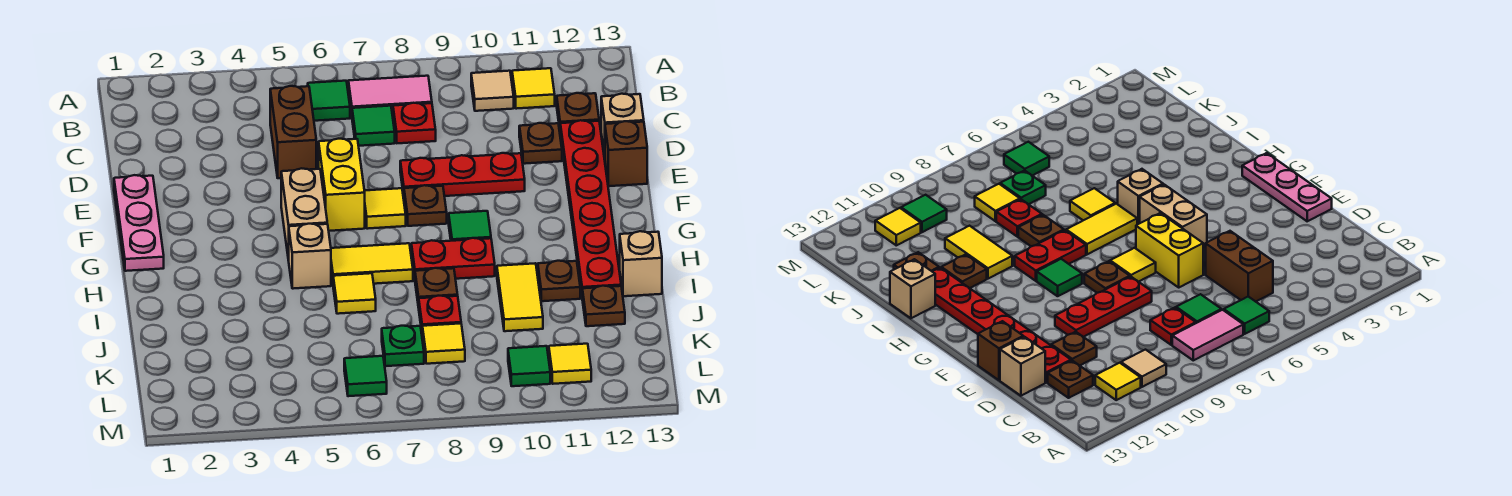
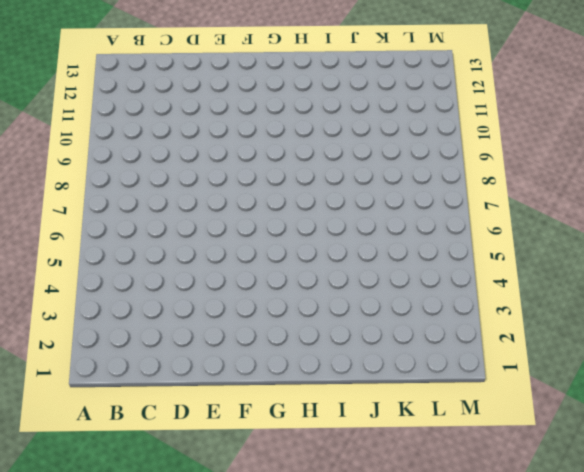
none -> green 1x1 tile [308,81,350,121]
none -> pink 1x2 tile [348,76,432,116]
none -> tan 1x1 tile [471,71,514,111]
none -> yellow 1x1 tile [512,68,555,109]

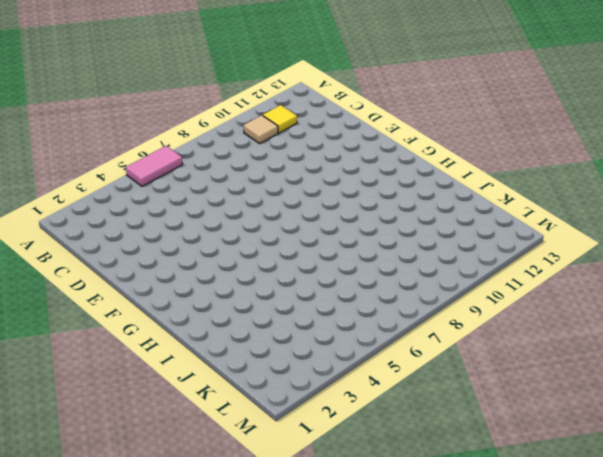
pink 1x2 tile [126,146,182,186] -> pink 1x2 tile moved to [348,76,432,116]
none -> green 1x1 tile [308,81,350,121]
none -> brown 1x2 brick [270,86,316,178]
none -> green 1x1 tile [352,106,395,146]
none -> red 1x1 plate [393,103,436,143]

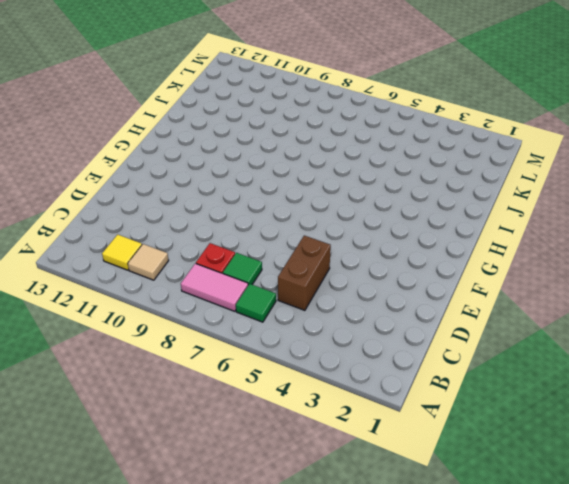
none -> brown 1x1 plate [557,93,599,128]
none -> brown 1x1 plate [519,123,562,164]
none -> red 1x6 plate [560,120,621,293]
none -> tan 1x1 brick [601,94,644,156]

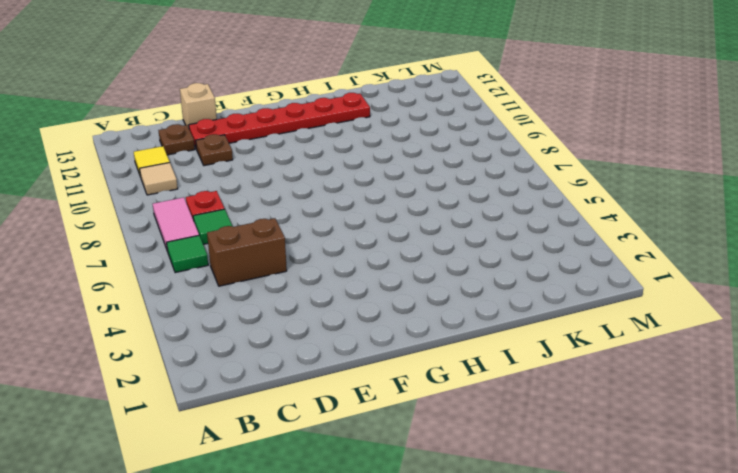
none -> pink 1x3 plate [114,175,164,271]
none -> yellow 1x2 brick [319,139,365,231]
none -> red 1x3 plate [400,153,525,196]
none -> brown 1x1 brick [605,121,647,186]

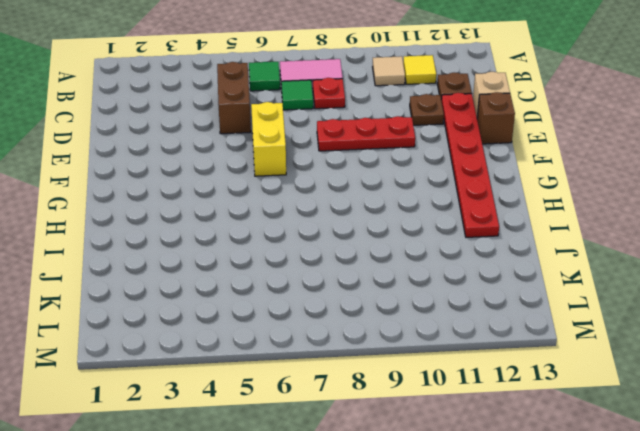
none -> pink 1x3 plate [114,175,164,271]
none -> tan 1x2 brick [281,168,327,261]
none -> yellow 1x1 tile [365,188,406,229]
none -> brown 1x1 plate [404,185,447,226]

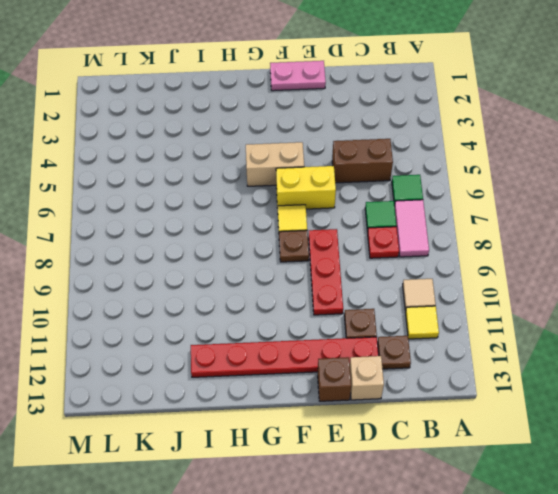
pink 1x2 plate [270,61,326,91] -> pink 1x3 plate [114,175,164,271]
none -> green 1x1 tile [449,211,491,241]
none -> tan 1x1 brick [289,224,331,289]
none -> yellow 1x2 tile [331,243,413,284]
none -> red 1x2 plate [411,238,495,279]

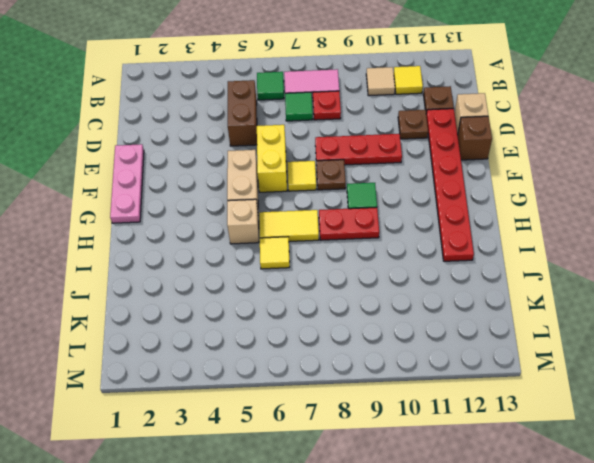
none -> brown 1x1 plate [415,268,458,308]
none -> yellow 1x2 tile [497,263,543,331]
none -> brown 1x1 plate [538,261,580,301]
none -> tan 1x1 brick [620,231,662,296]

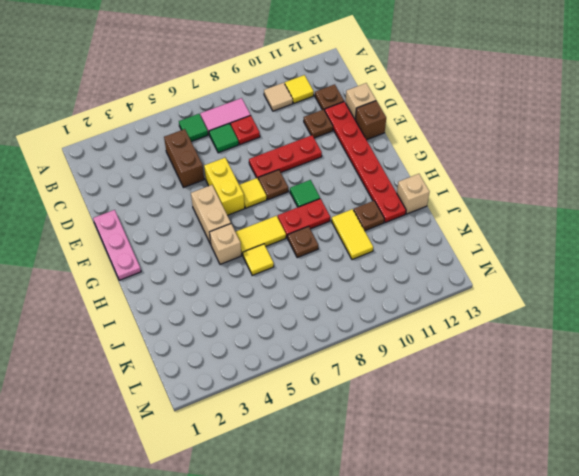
none -> red 1x1 plate [419,296,461,331]
none -> brown 1x1 plate [582,286,625,326]
none -> green 1x1 plate [382,326,424,366]
none -> yellow 1x1 tile [422,323,465,364]

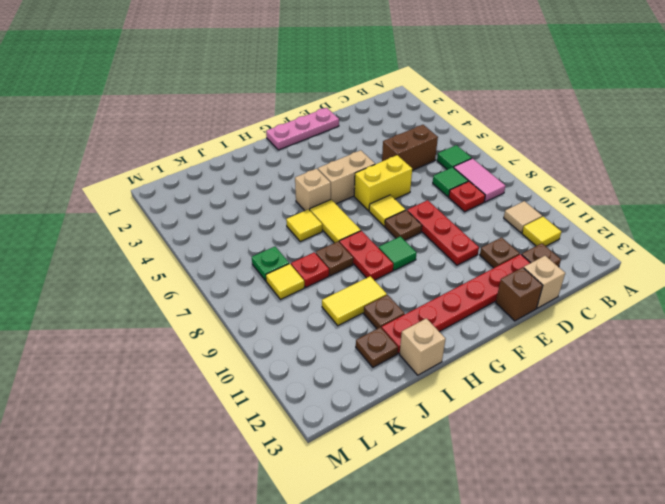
none -> green 1x1 tile [344,356,387,396]
none -> green 1x1 tile [508,346,550,386]
none -> yellow 1x1 tile [549,344,591,384]

